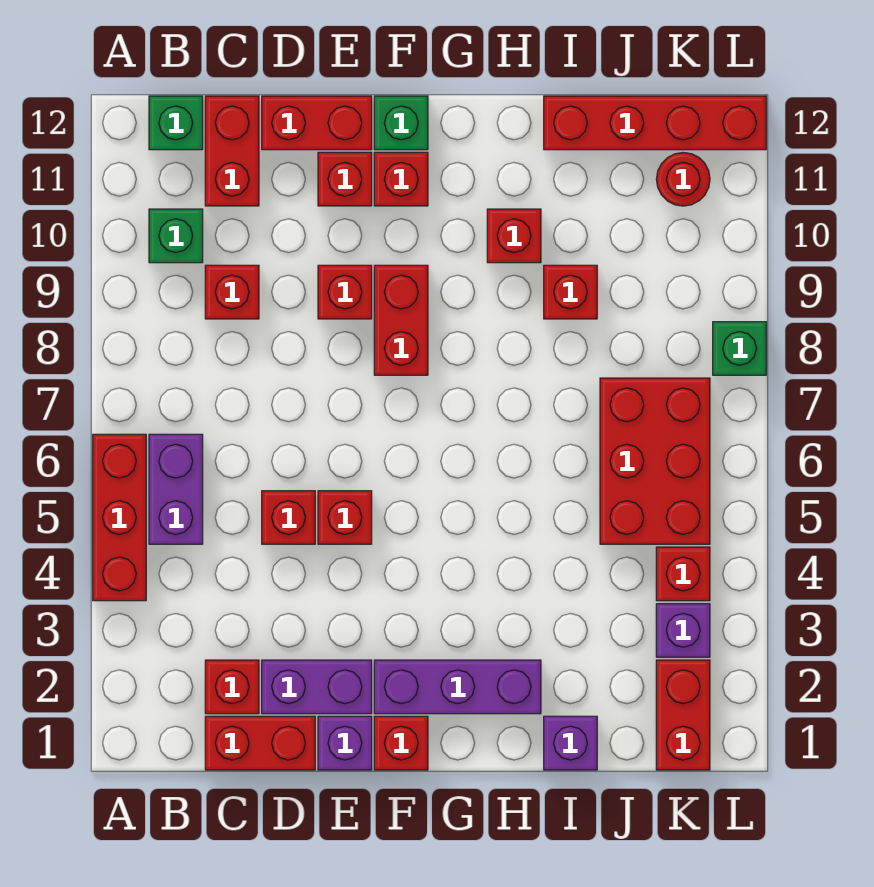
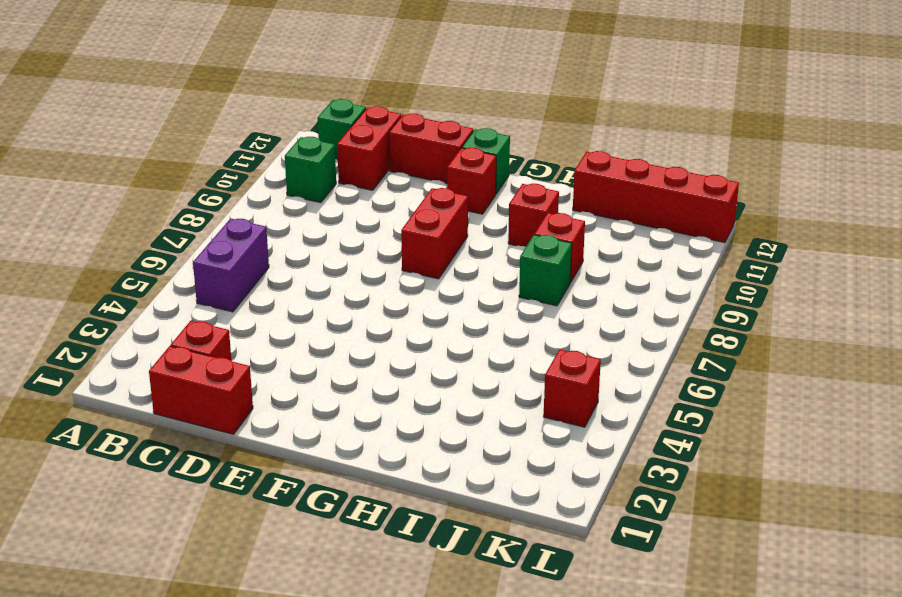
green 1x1 brick [519,235,572,306] -> green 1x1 brick moved to [713,322,766,375]
none -> red 1x3 brick [93,434,146,601]
none -> red 1x1 brick [205,265,259,319]
none -> purple 1x2 brick [262,660,372,714]
none -> red 1x1 brick [262,491,315,544]

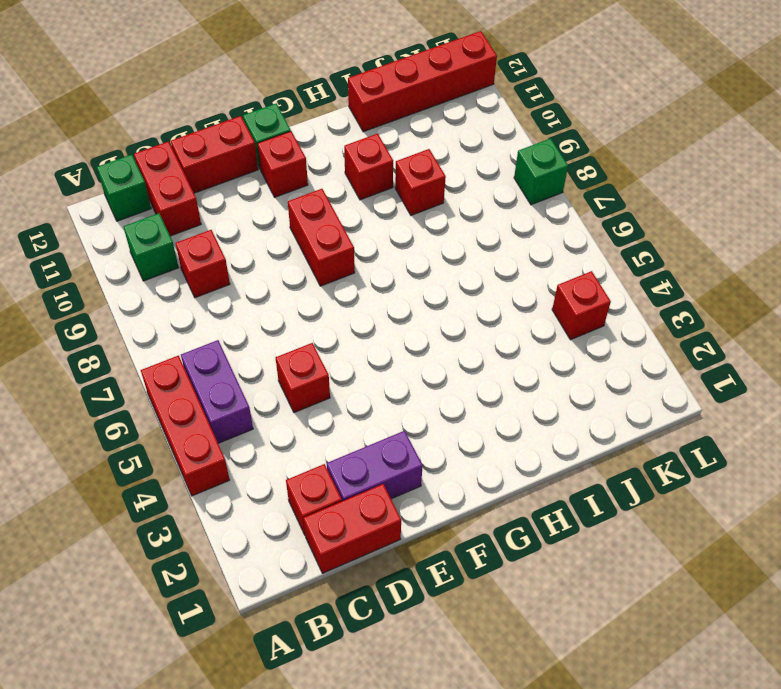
none -> purple 1x1 brick [318,716,372,770]
none -> red 1x1 brick [318,491,372,544]
none -> red 1x1 brick [318,265,372,319]
none -> red 1x1 brick [318,152,372,206]

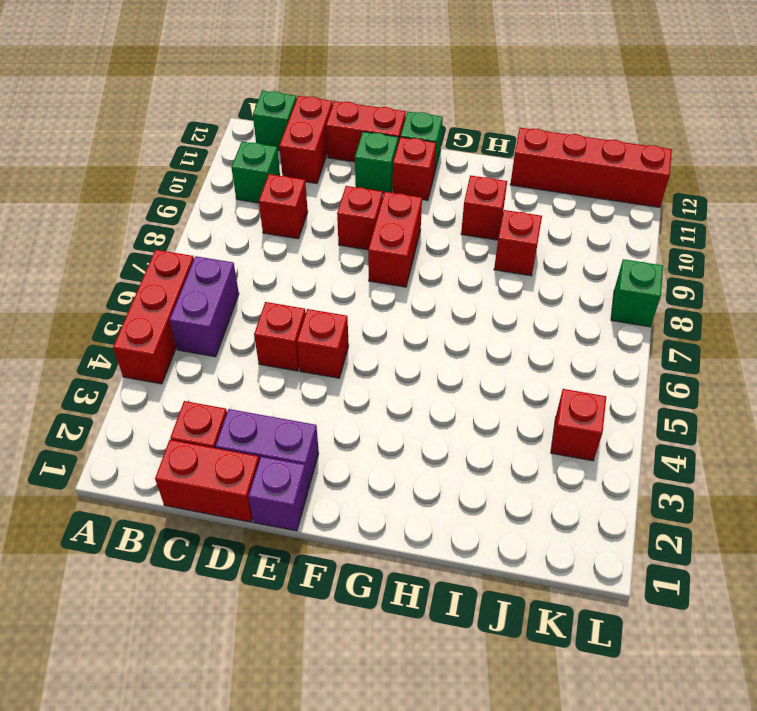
green 1x1 brick [355,132,398,194] -> red 1x1 brick [318,152,372,206]
none -> red 1x1 brick [374,716,428,770]
none -> purple 1x3 brick [374,660,541,714]
none -> purple 1x1 brick [544,716,597,770]
none -> red 2x3 brick [600,378,710,544]

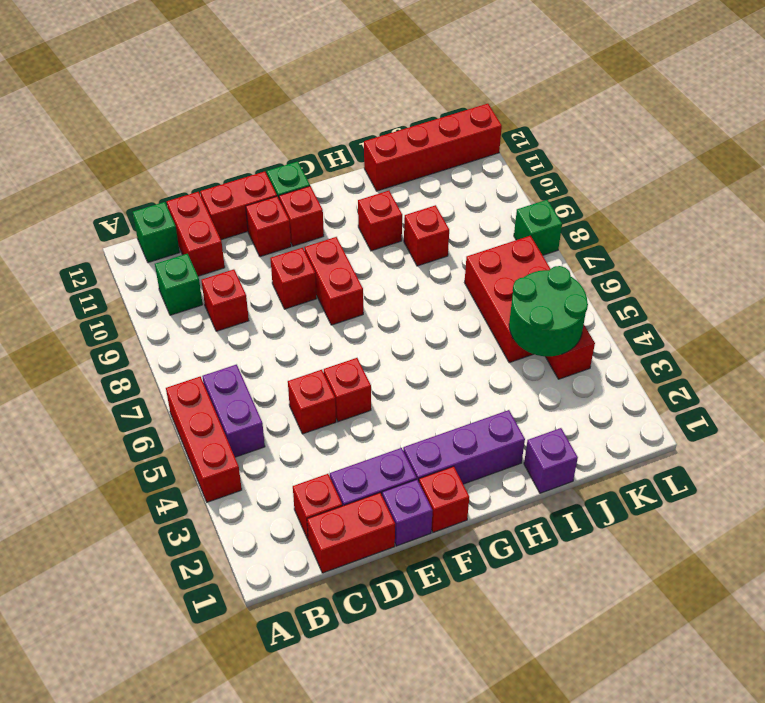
green 2x2 round brick [509,266,588,356] -> none
none -> red 1x2 brick [656,660,710,770]
none -> purple 1x1 brick [656,604,710,657]
none -> red 1x1 round brick [656,153,710,206]

